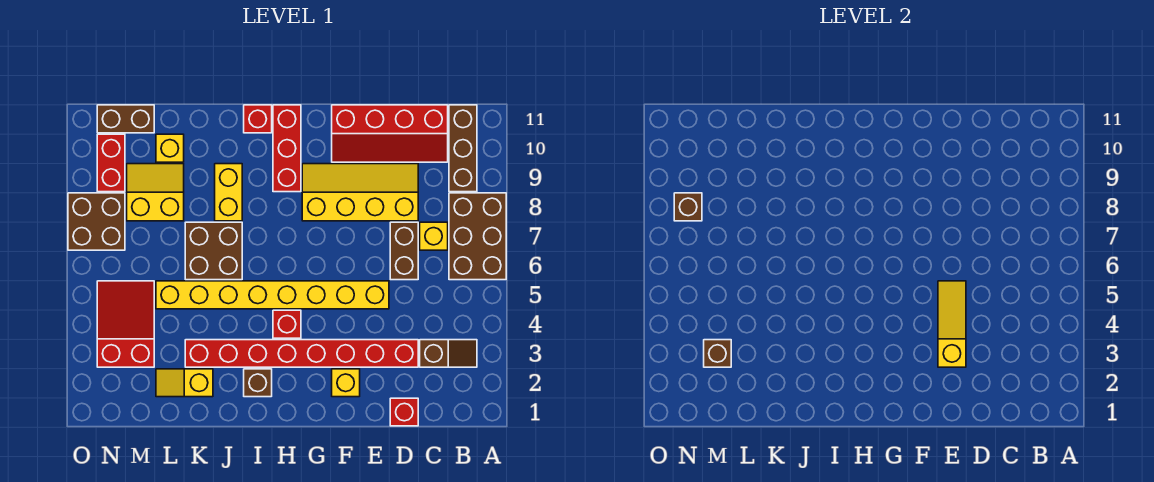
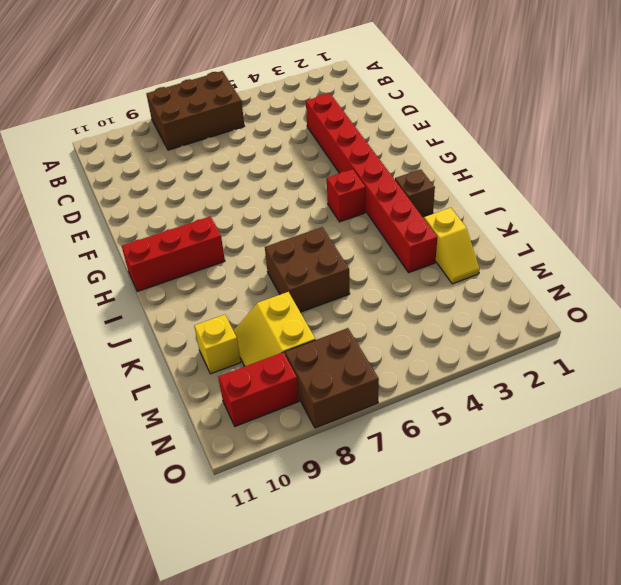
none -> brown 1x2 slope [420,340,477,367]
none -> brown 1x3 brick [449,105,477,192]
none -> yellow 1x1 brick [420,222,448,250]

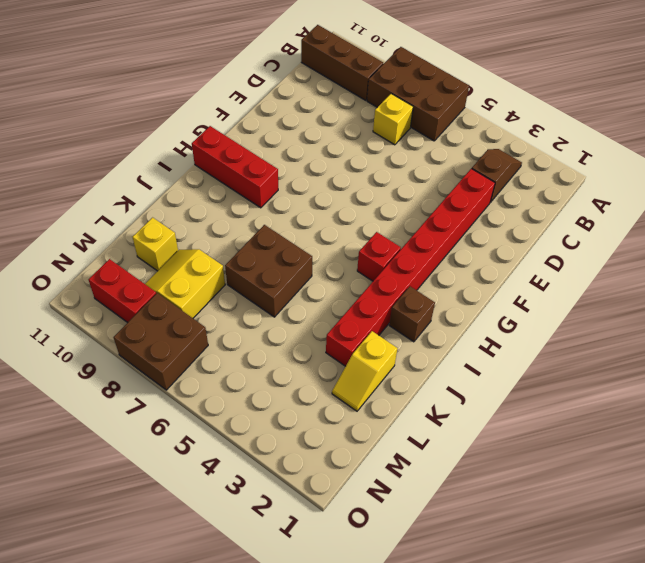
none -> red 2x4 slope [332,105,448,162]
none -> red 1x1 brick [390,398,418,426]
none -> brown 1x2 brick [390,222,418,280]

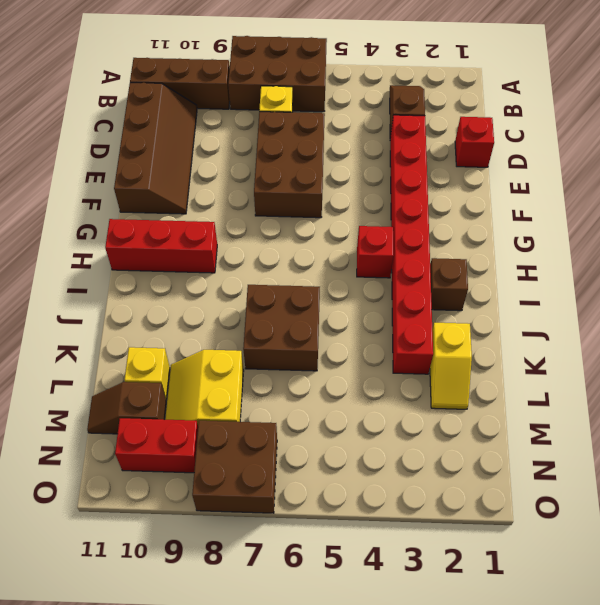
brown 2x4 slope [114,83,197,214] -> red 2x4 slope [332,105,448,162]
brown 2x3 brick [254,112,325,218] -> brown 1x2 brick [390,222,418,280]
brown 1x2 slope [87,382,166,434] -> brown 1x2 brick [97,105,154,133]
none -> yellow 2x4 slope [302,164,418,221]
none -> yellow 1x8 brick [156,281,389,309]
none -> yellow 1x1 brick [332,369,360,397]

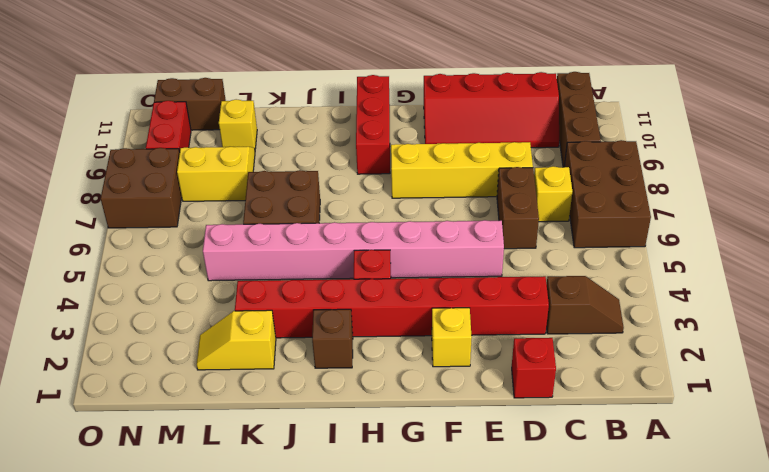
pink 1x8 brick [203,220,504,281] -> yellow 1x8 brick [156,281,389,309]
none -> red 1x1 brick [244,105,272,133]
none -> yellow 1x2 brick [215,164,242,221]
none -> red 2x3 slope [97,281,154,367]

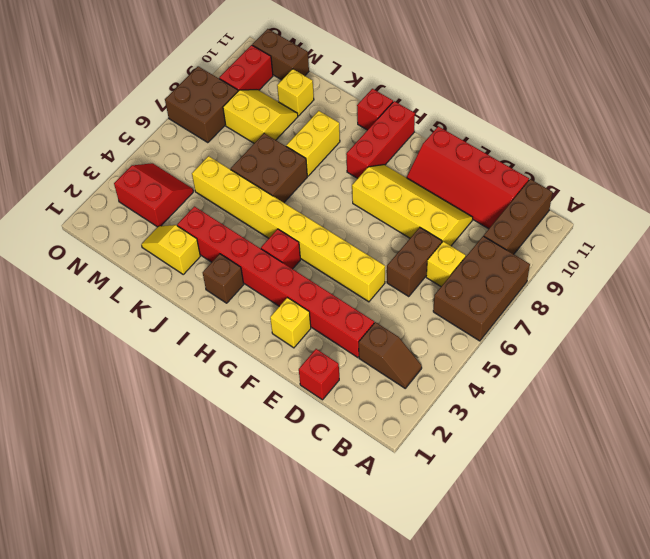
red 2x2 slope [114,163,193,227] -> red 2x3 slope [97,281,154,367]
none -> yellow 1x3 slope [938,281,966,367]
none -> brown 1x1 brick [704,340,731,367]
none -> brown 1x1 brick [674,193,702,221]

